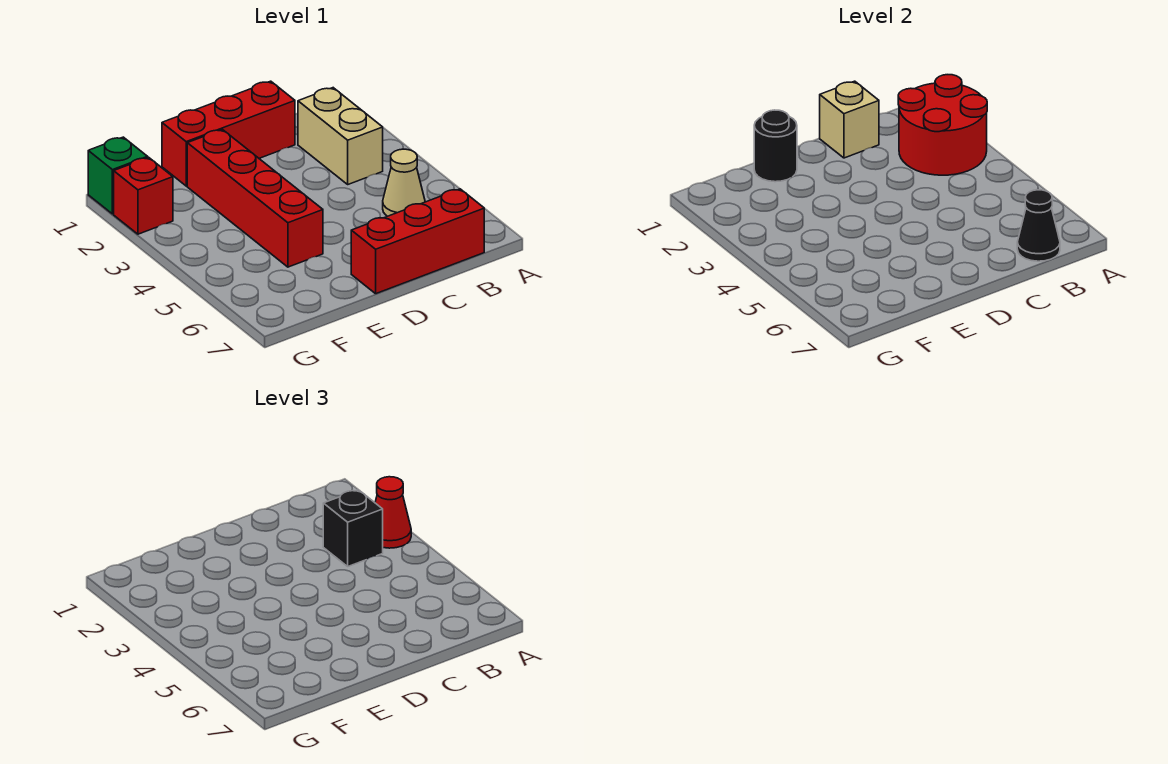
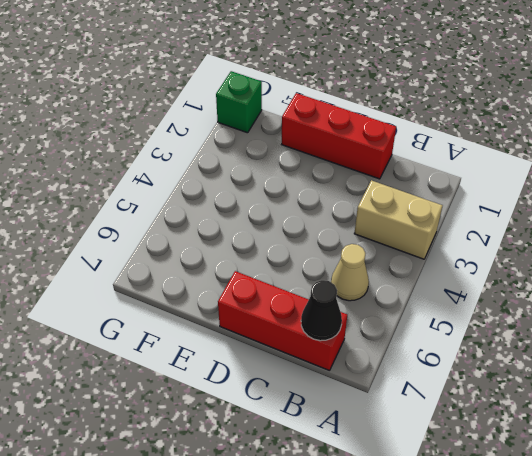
tan 1x2 brick [354,180,443,259] -> tan 1x2 brick turned to [298,88,383,184]
none -> red 1x4 brick [187,130,323,267]
none -> red 1x1 brick [114,157,173,234]
none -> red 2x2 round brick [898,75,987,175]

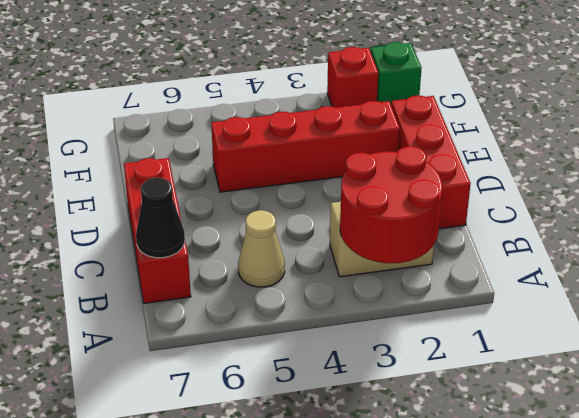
none -> tan 1x1 brick [820,81,879,158]
none -> black 1x1 round brick [754,110,797,182]
none -> red 1x1 cone [375,477,411,548]

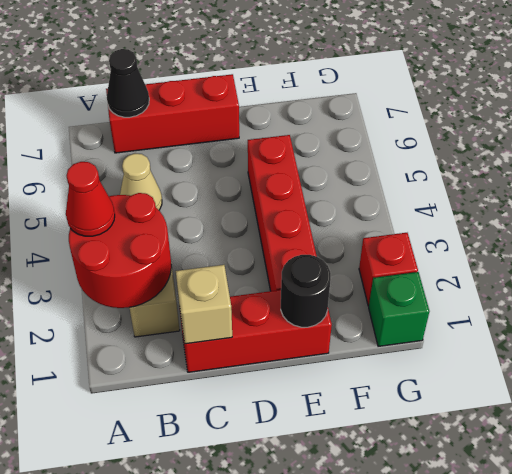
none -> black 1x1 brick [323,490,383,566]

